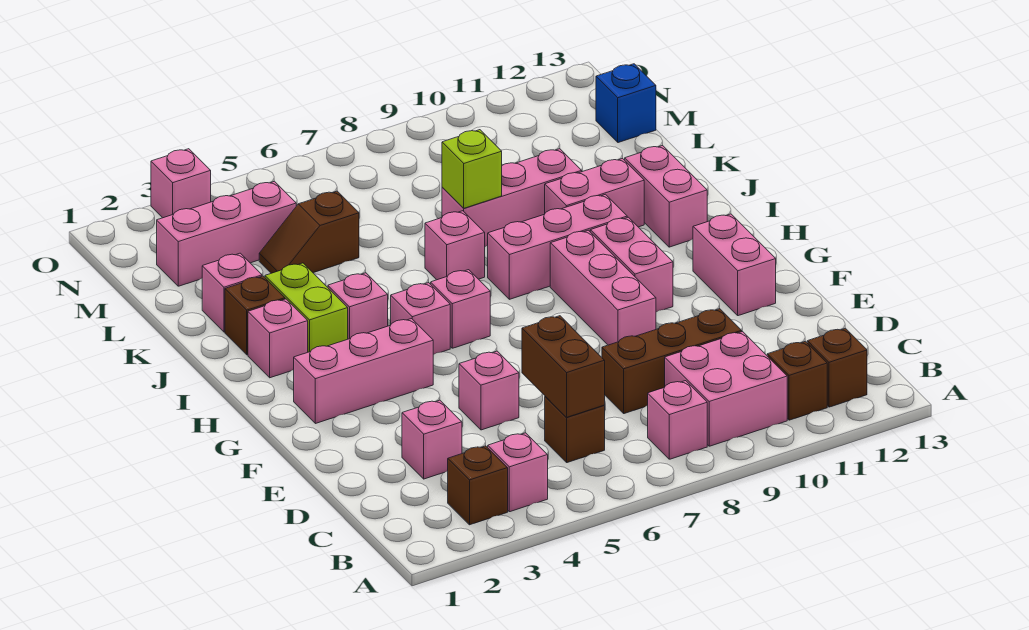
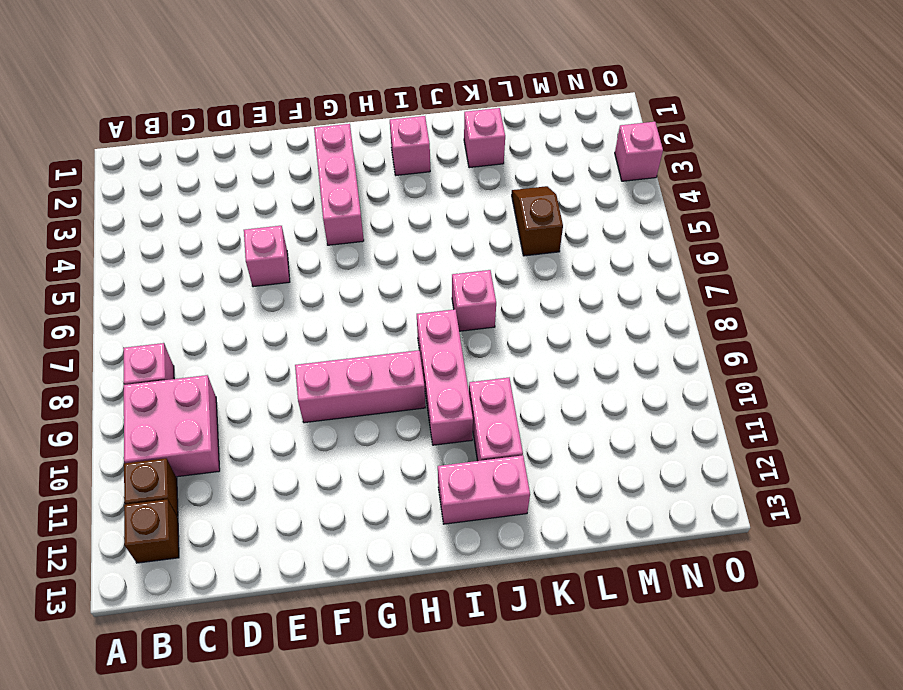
none -> brown 1x1 brick [448,446,508,525]
none -> pink 1x1 brick [488,433,548,512]
none -> brown 1x1 brick [545,396,605,463]
none -> pink 1x1 brick [402,400,462,479]

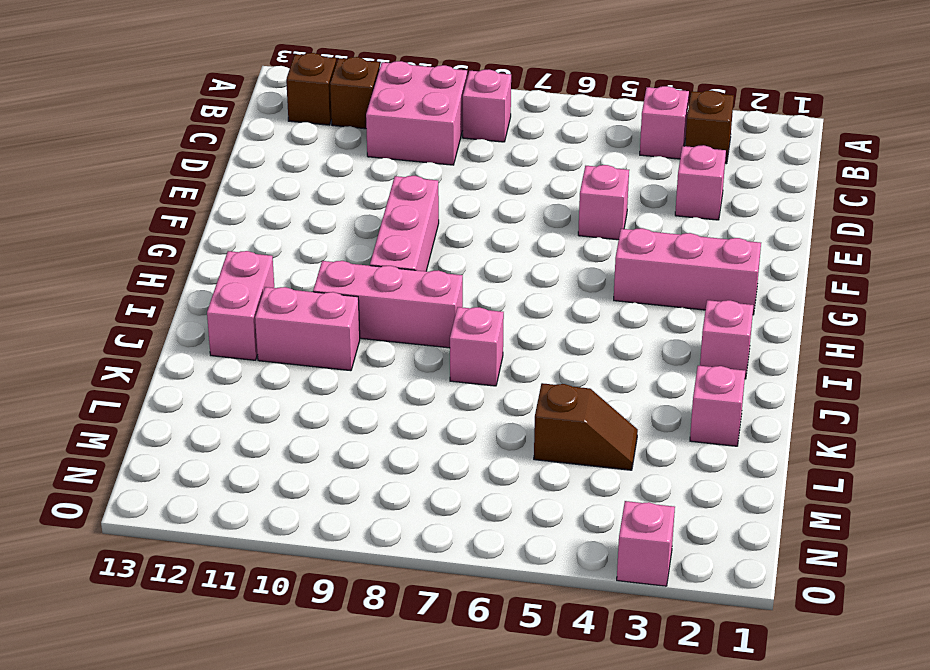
none -> brown 1x1 brick [545,396,605,463]
none -> brown 1x3 brick [602,309,742,414]
none -> pink 1x2 brick [693,214,776,316]
none -> pink 1x2 brick [590,217,673,312]

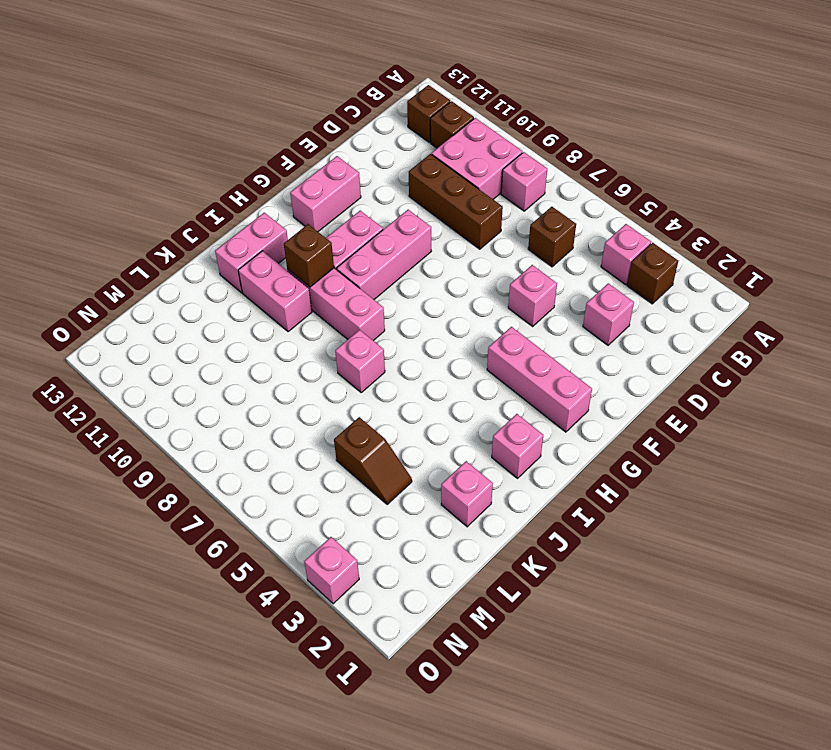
brown 1x1 brick [284,224,334,287] -> brown 1x1 brick moved to [225,276,285,355]
none -> pink 1x1 brick [391,283,450,355]
none -> pink 1x1 brick [431,270,490,348]
none -> lime 1x2 brick [265,263,348,352]
none -> pink 1x1 brick [328,273,388,339]

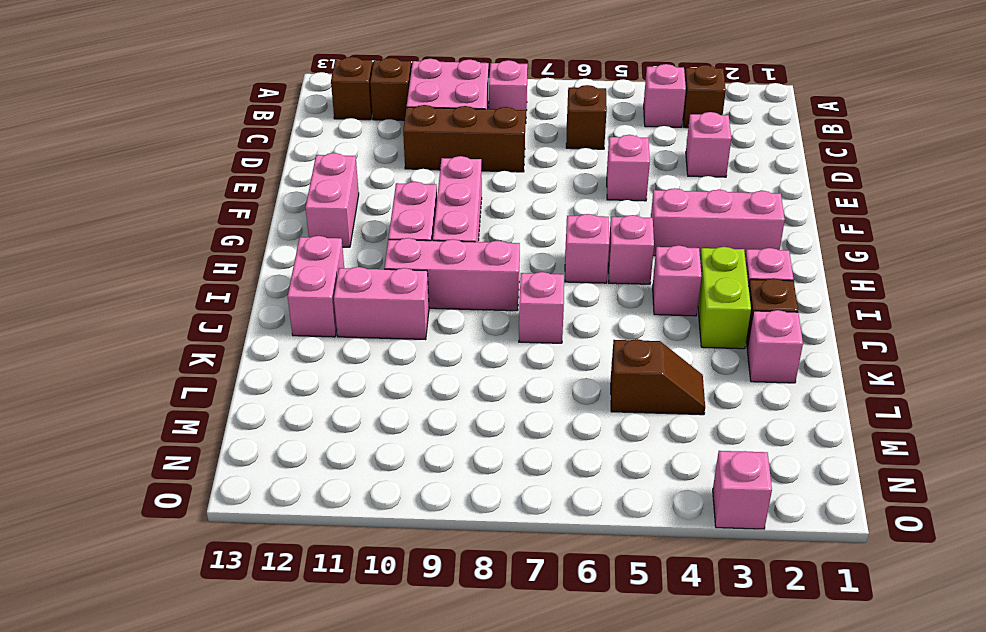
none -> pink 1x3 brick [442,149,582,247]
none -> pink 1x3 brick [157,181,296,286]
none -> blue 1x1 brick [596,64,656,143]
none -> brown 1x2 brick [522,316,605,417]

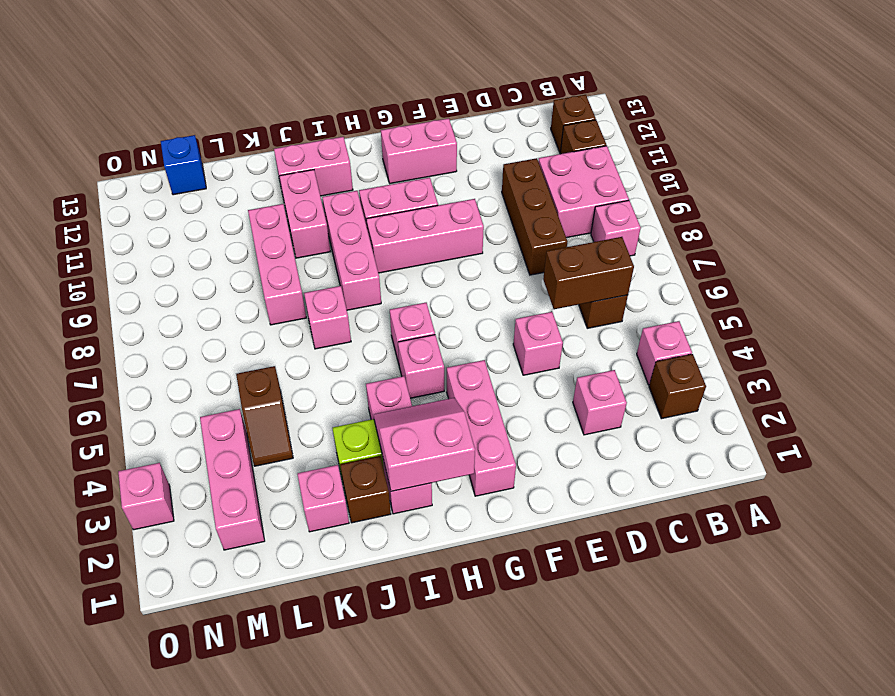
pink 2x2 slope [374,398,475,491] -> none
none -> lime 1x1 brick [442,130,502,208]

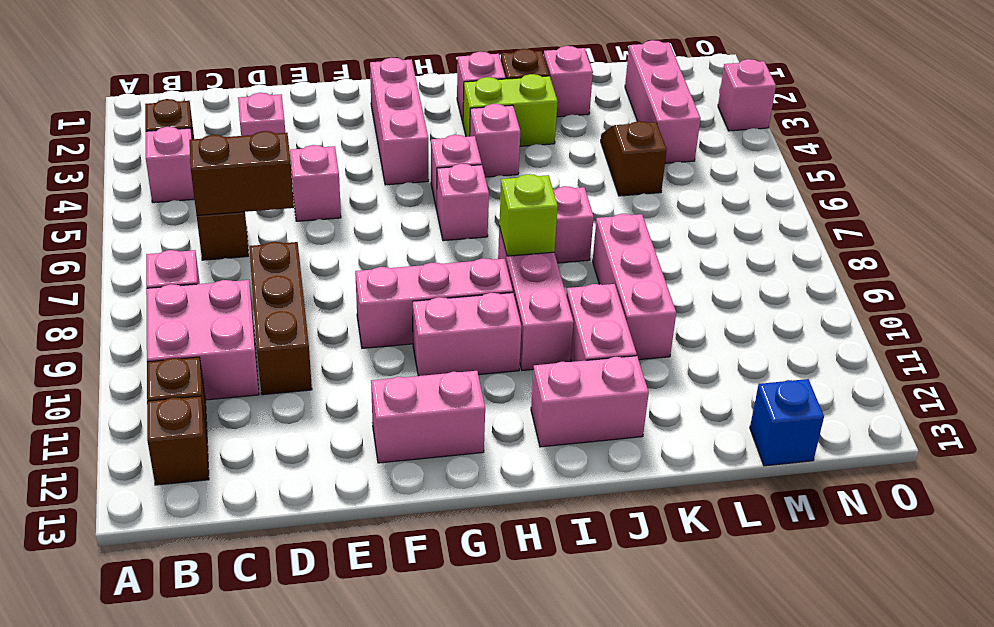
lime 1x1 brick [499,174,558,256] -> lime 1x1 brick moved to [442,130,502,208]

